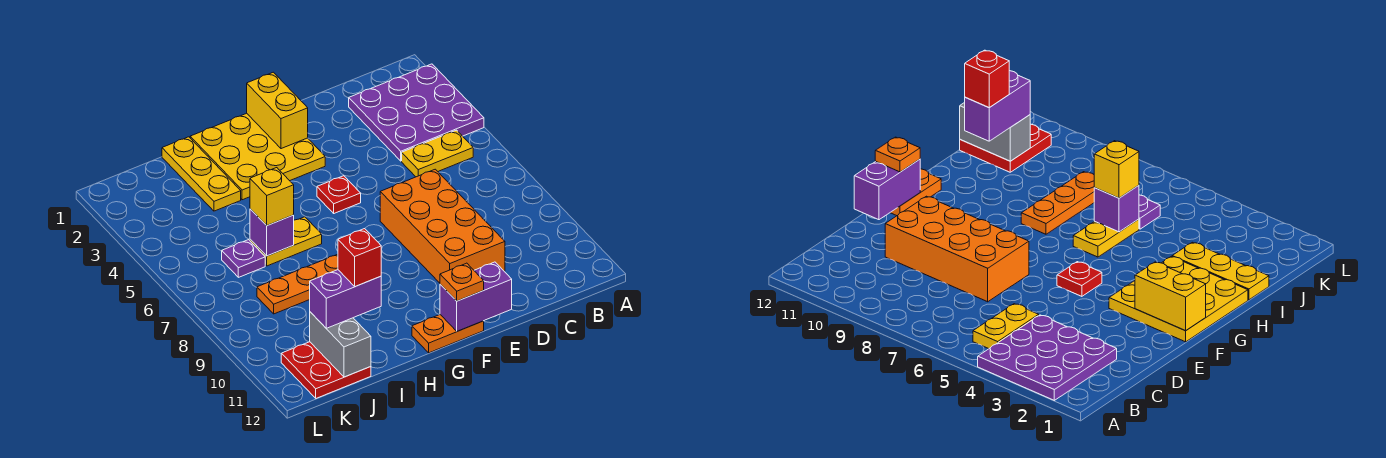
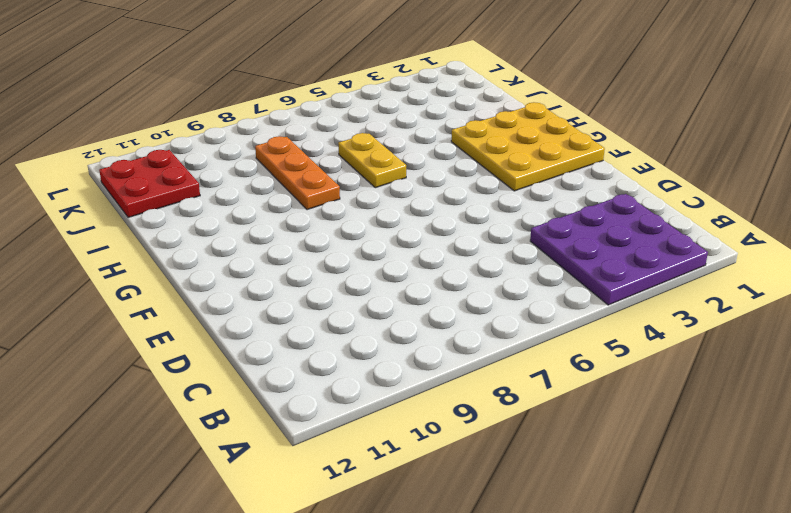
none -> yellow 1x2 plate [402,130,473,177]
none -> orange 2x4 brick [380,169,505,283]
none -> red 1x1 plate [317,176,361,213]

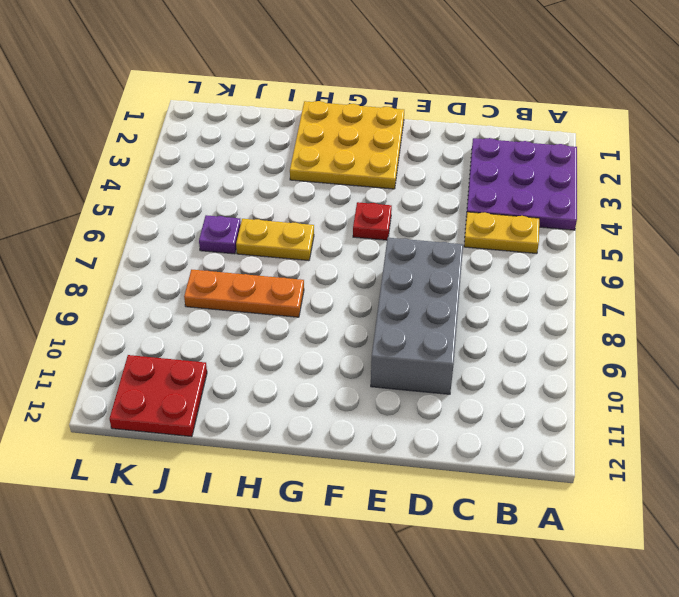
grey 2x4 brick [371,238,463,394] -> orange 2x4 brick [380,169,505,283]
none -> orange 1x2 plate [412,315,484,353]
none -> yellow 1x3 plate [162,137,241,211]
none -> purple 1x2 brick [440,262,512,331]

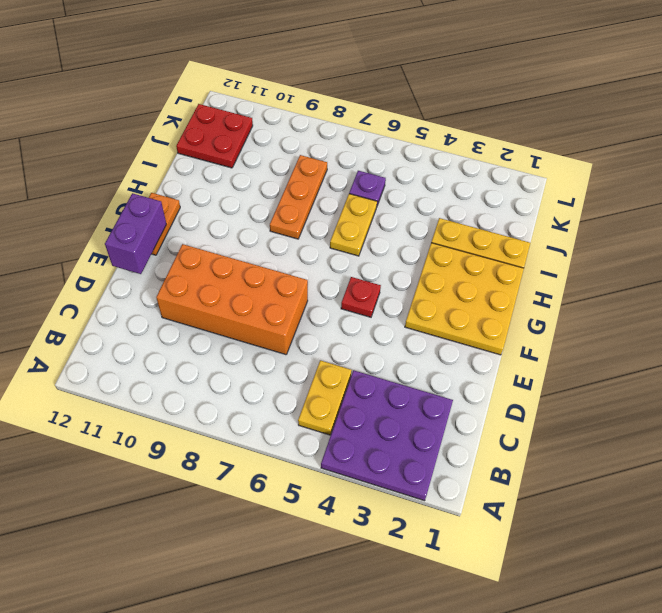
none -> yellow 1x2 brick [247,72,308,149]
none -> purple 1x1 brick [250,209,294,256]
none -> grey 1x2 brick [310,312,371,377]

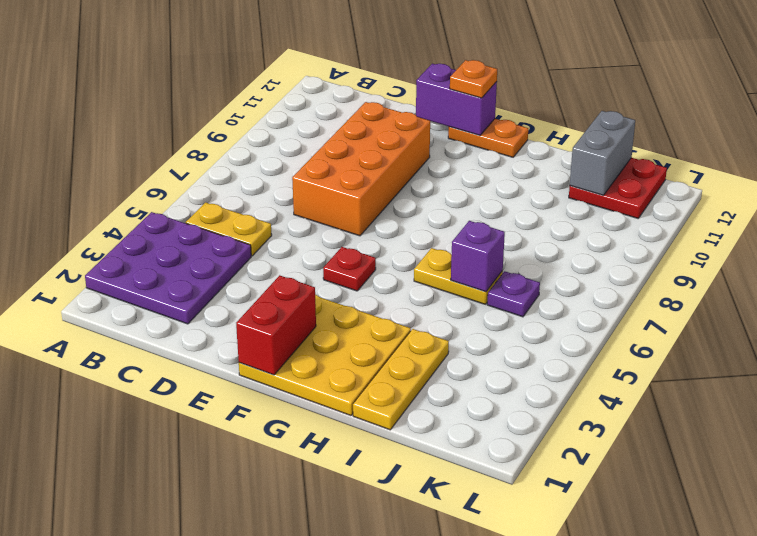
red 1x2 brick [236,275,316,375] -> yellow 1x2 brick [247,72,308,149]
none -> orange 1x3 plate [257,254,338,314]
none -> yellow 1x1 brick [250,168,294,226]
none -> purple 1x2 brick [310,270,381,328]

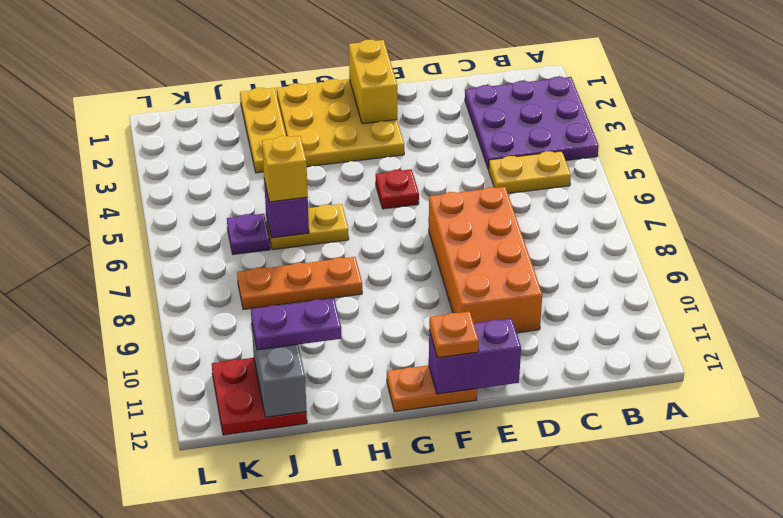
purple 1x2 plate [251,298,341,350] -> purple 1x2 brick [310,270,381,328]
none -> red 1x1 brick [338,229,381,287]

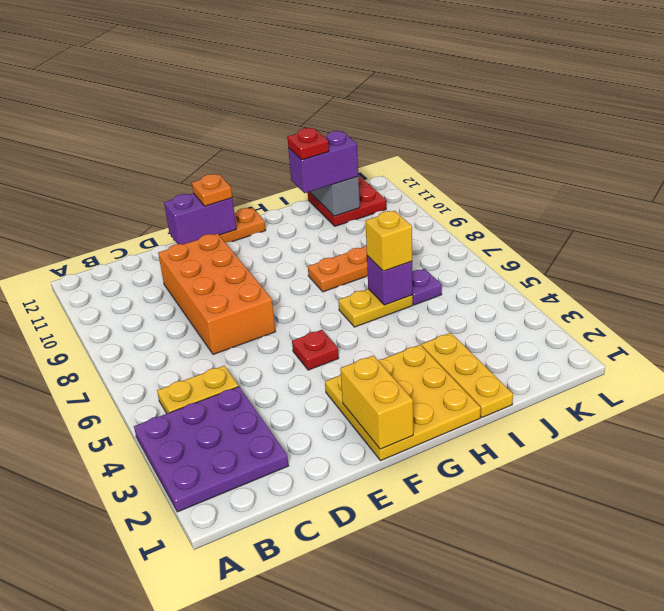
red 1x1 plate [287,128,329,160] -> red 1x1 brick [338,229,381,287]

